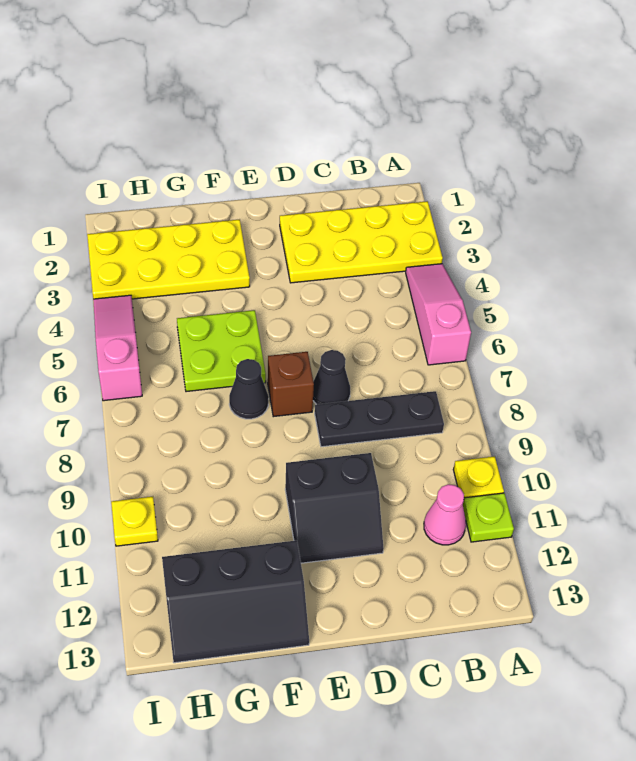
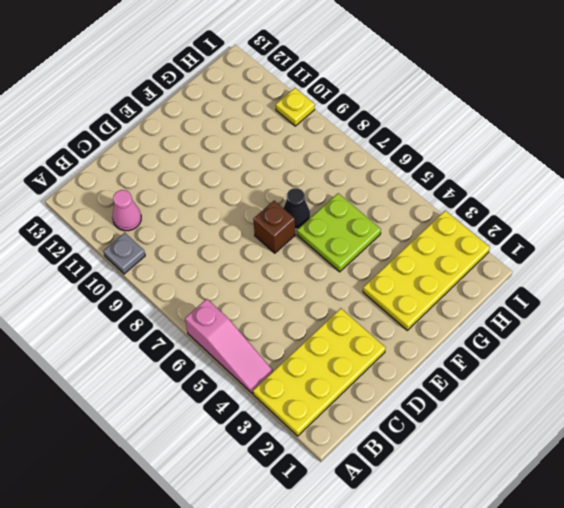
grey 1x1 plate [104,233,145,274] -> yellow 1x1 plate [453,456,504,498]
none -> lime 1x1 plate [463,493,514,542]
none -> black 1x3 plate [315,391,444,447]
none -> black 1x1 cone [313,350,350,405]

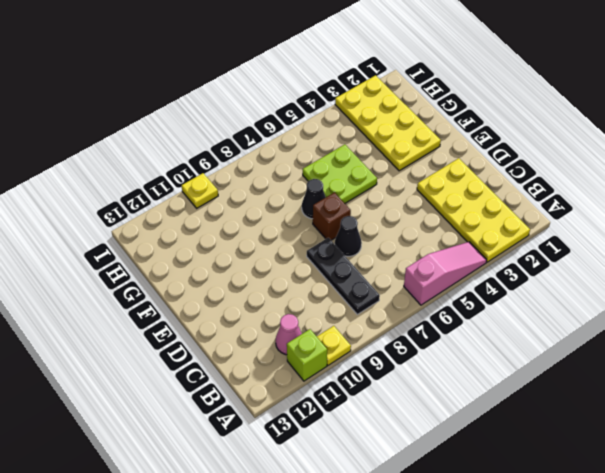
lime 1x1 brick [287,329,327,381] -> lime 1x1 plate [463,493,514,542]
none -> black 2x2 slope [285,453,384,563]
none -> black 2x3 slope [162,540,309,663]
none -> pink 1x3 slope [93,295,142,401]

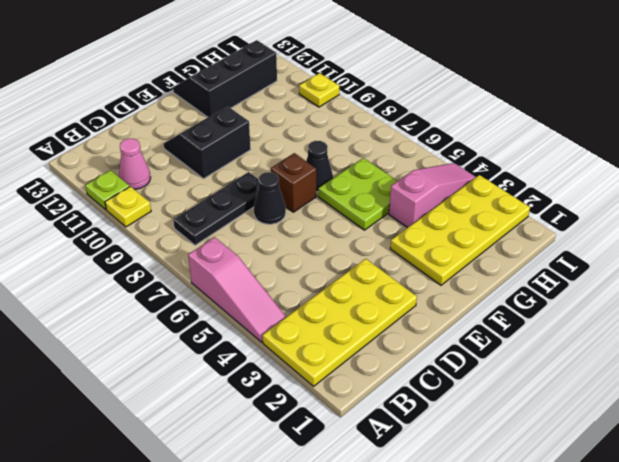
pink 1x3 slope [389,163,476,228] -> pink 1x3 slope turned to [93,295,142,401]

